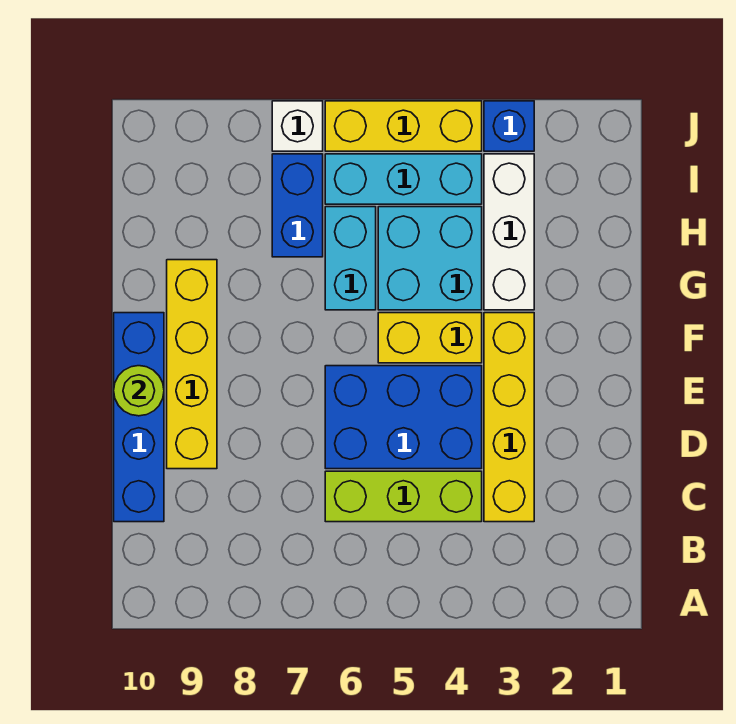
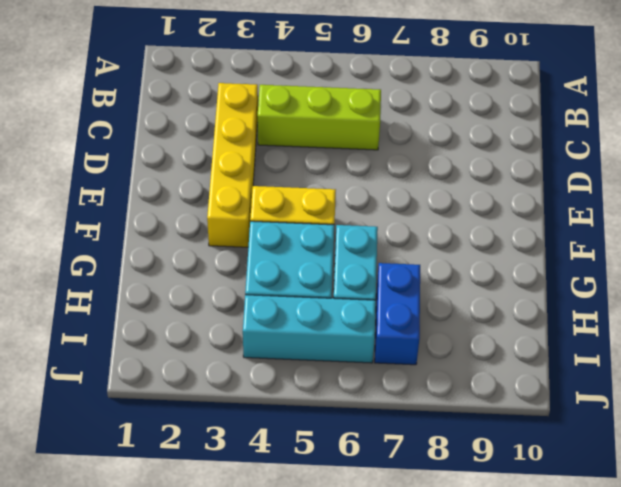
none -> blue 1x4 brick [114,313,164,522]
none -> blue 2x3 brick [325,366,482,469]
none -> yellow 1x4 brick [167,260,217,469]

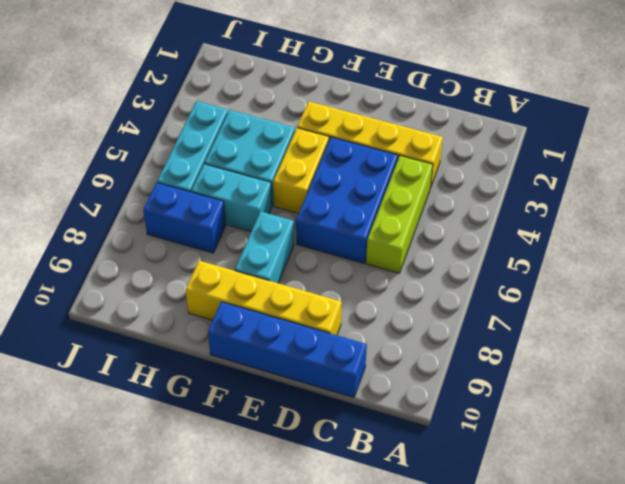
cyan 1x2 brick [235,211,294,283] -> none
none -> white 1x3 brick [484,154,534,310]
none -> blue 1x1 brick [484,101,534,151]
none -> yellow 1x3 brick [325,101,482,151]

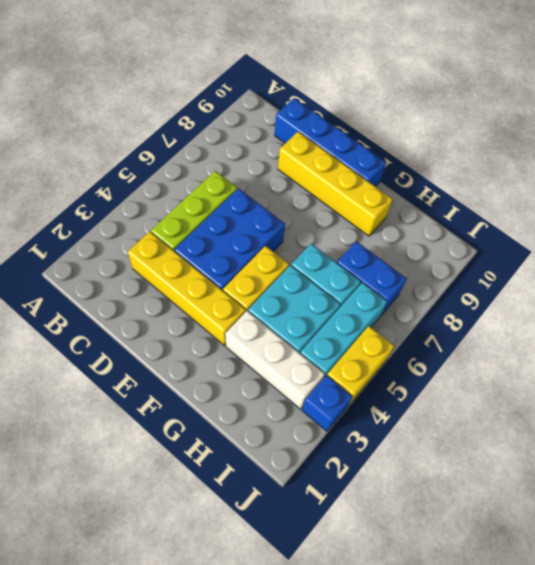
yellow 1x2 brick [327,326,394,404] -> yellow 1x3 brick [325,101,482,151]
none -> white 1x1 brick [272,101,323,151]
none -> lime 1x1 round brick [114,366,164,416]

